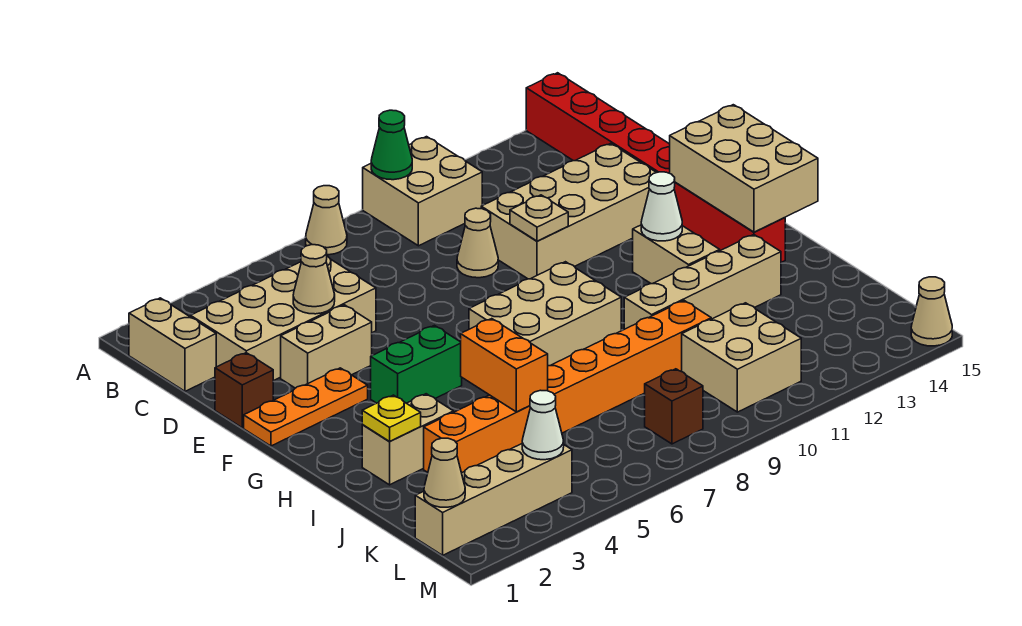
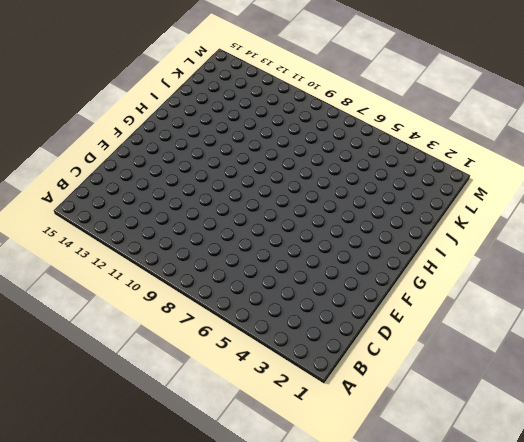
none -> tan 1x1 cone [306,186,347,255]
none -> tan 2x2 brick [363,137,482,246]
none -> red 1x8 brick [526,73,785,262]

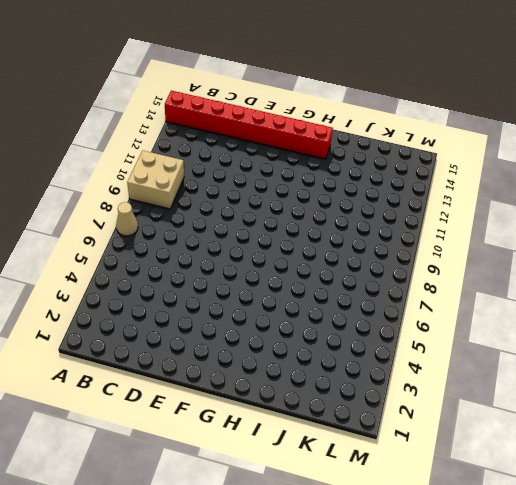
none -> tan 1x2 brick [129,298,216,391]
none -> tan 2x4 brick [191,256,376,381]
none -> tan 1x1 cone [457,208,498,278]

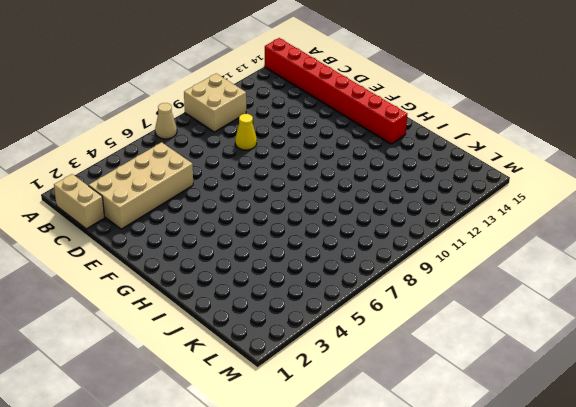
yellow 1x1 cone [235,114,257,150] -> tan 1x1 cone [457,208,498,278]
none -> tan 2x4 brick [481,143,656,279]
none -> brown 1x1 brick [215,353,273,428]
none -> tan 1x2 brick [281,305,372,388]

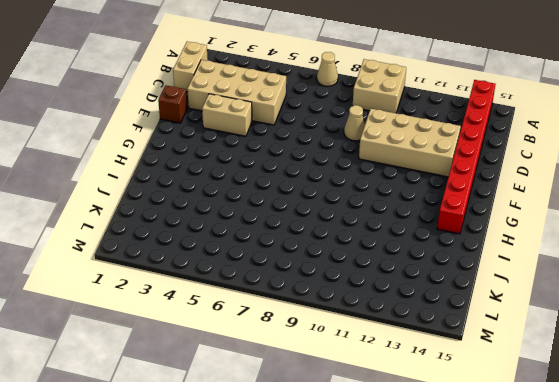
none -> orange 1x3 plate [244,368,368,446]
none -> green 1x2 brick [371,325,462,403]
none -> tan 2x3 brick [469,262,621,366]

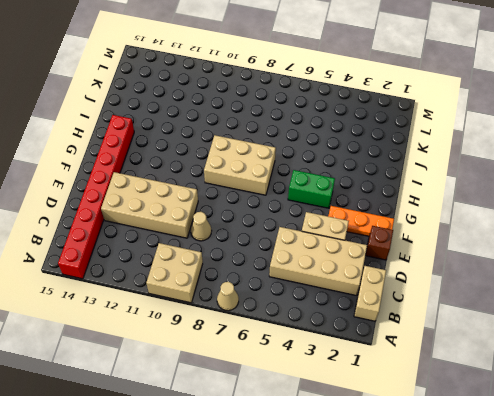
none -> tan 1x2 brick [633,225,720,284]
none -> tan 1x2 brick [362,394,453,485]
none -> tan 1x4 brick [624,235,781,329]

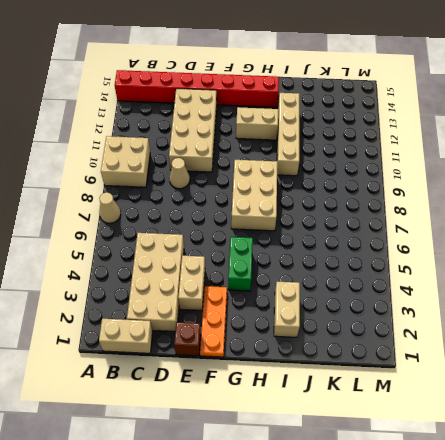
none -> orange 1x8 brick [424,301,711,473]
none -> tan 2x2 brick [682,303,801,412]
none -> tan 1x4 brick [415,444,572,555]

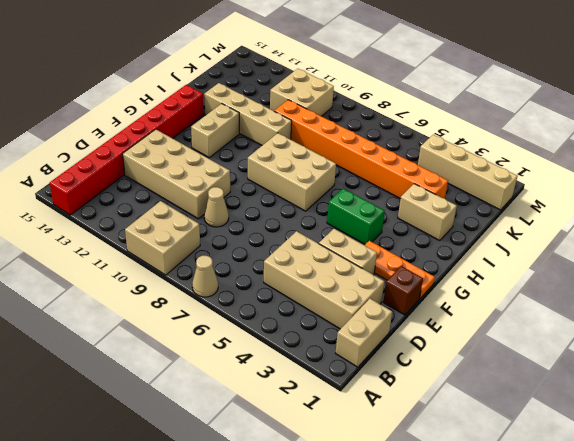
none -> brown 1x1 brick [645,369,703,444]
none -> tan 1x1 cone [911,277,952,346]
none -> green 1x1 cone [371,110,412,180]

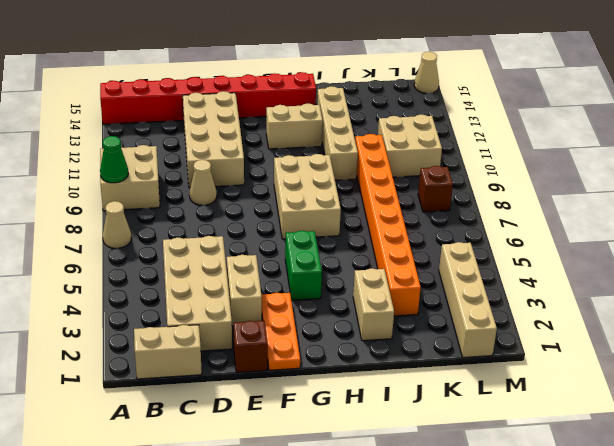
none -> tan 1x1 cone [293,245,335,314]
none -> tan 1x1 plate [510,195,568,241]
none -> tan 2x3 brick [670,105,818,232]

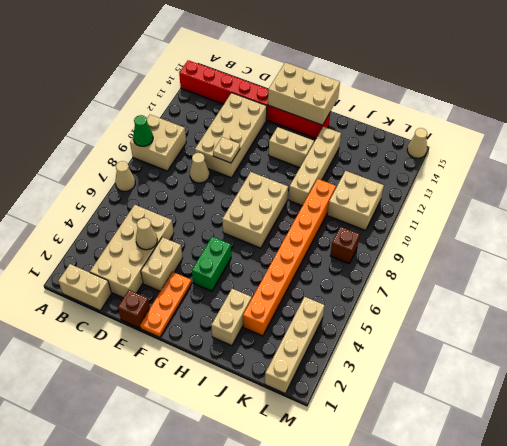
none -> white 1x1 cone [641,172,682,241]
none -> yellow 1x1 plate [362,395,421,441]
none -> orange 1x2 brick [461,319,548,412]

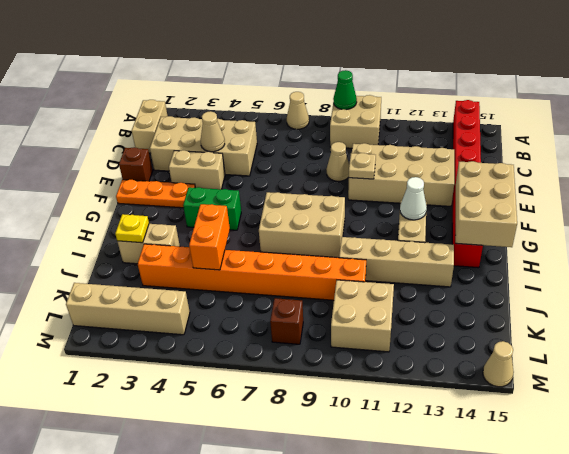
none -> tan 1x1 cone [424,438,465,507]
none -> white 1x1 cone [522,390,564,460]

